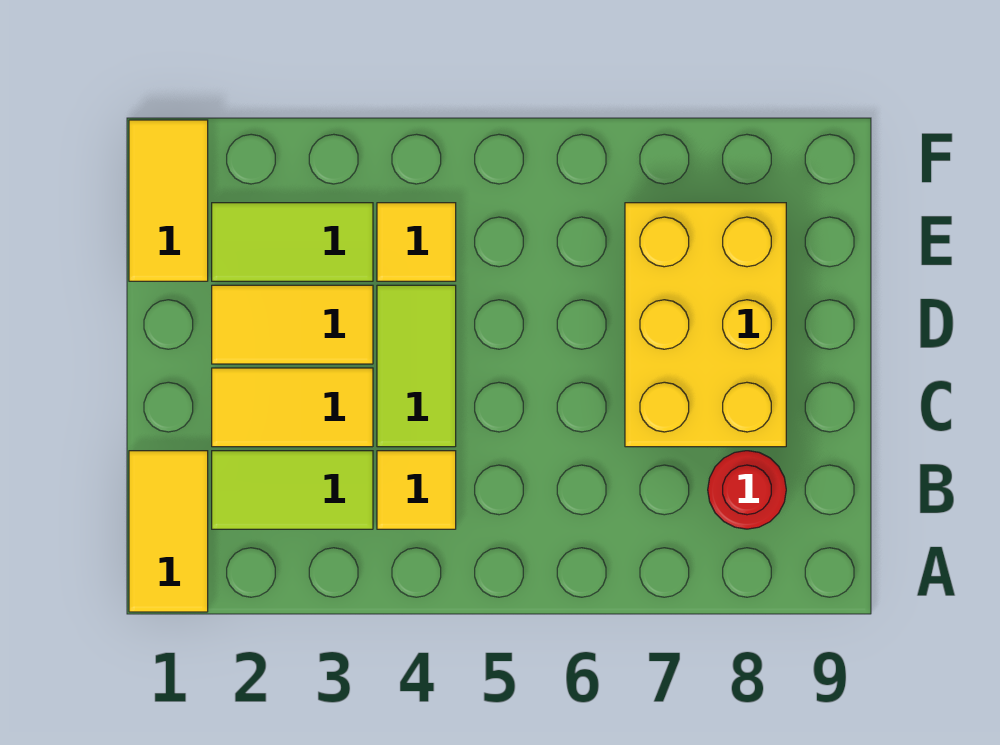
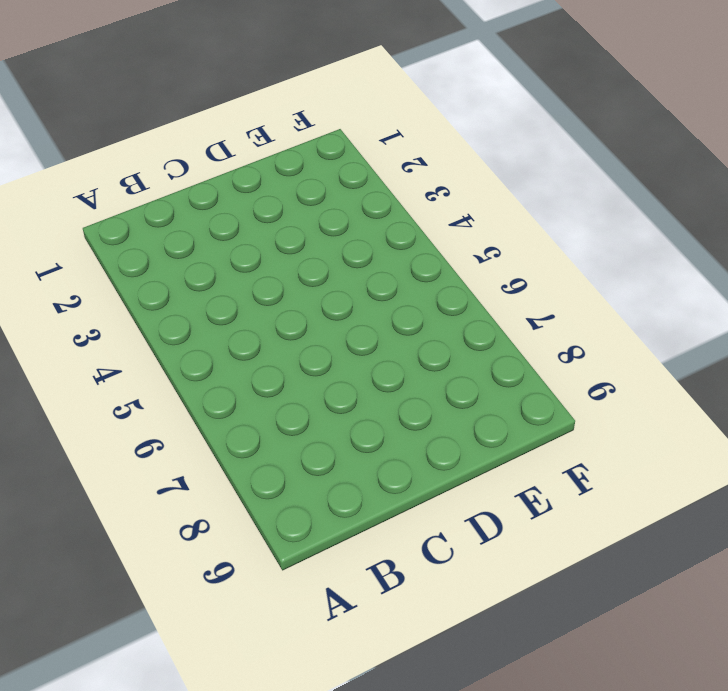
none -> yellow 1x2 tile [129,451,208,612]
none -> lime 1x2 tile [212,451,373,529]

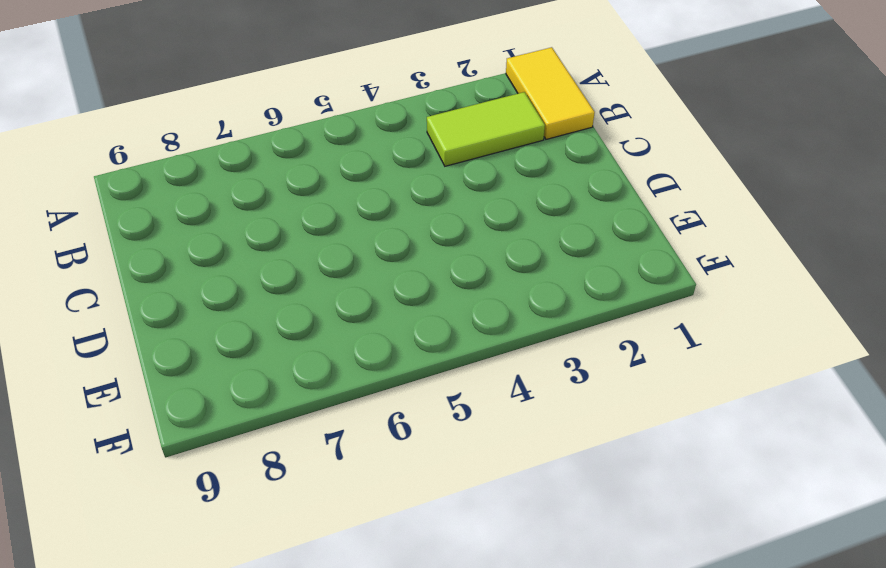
none -> yellow 1x1 tile [377,451,456,529]
none -> red 1x1 round brick [708,451,786,529]

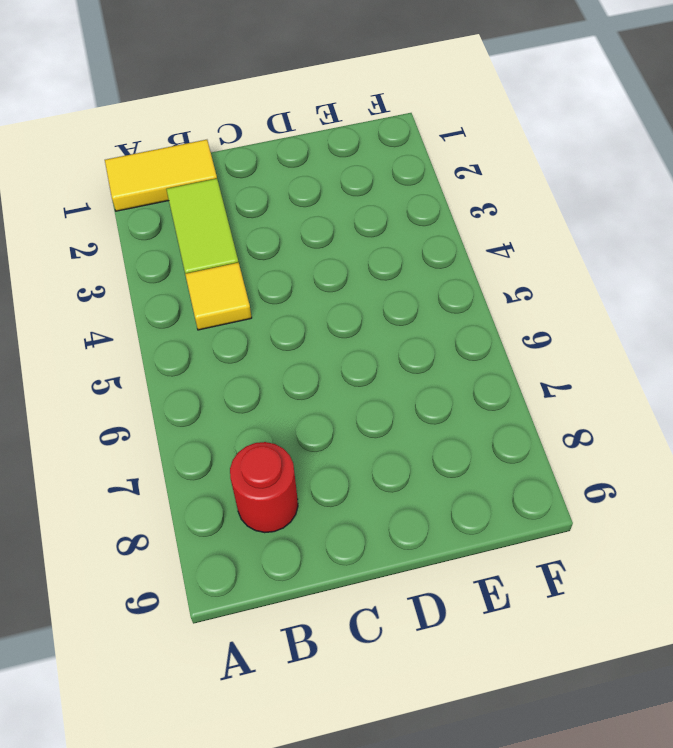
none -> yellow 1x2 tile [212,368,373,447]
none -> lime 1x2 tile [377,285,456,447]

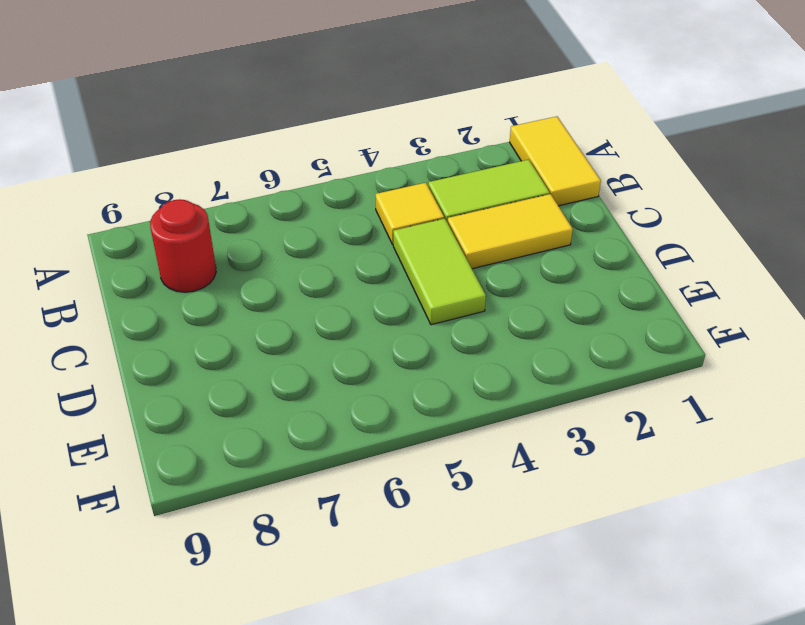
none -> yellow 2x3 brick [625,203,786,447]
none -> yellow 1x2 tile [212,285,373,364]

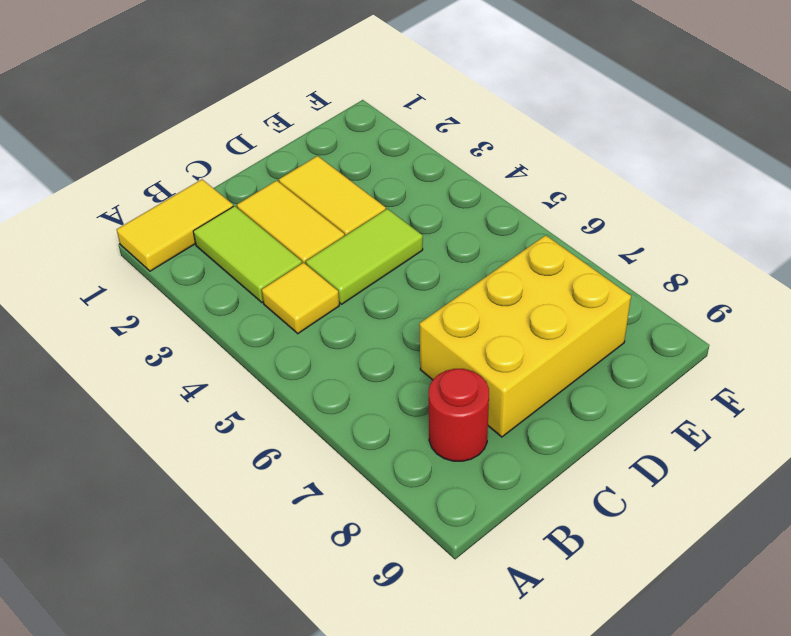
none -> yellow 1x2 tile [129,120,208,281]
none -> lime 1x2 tile [212,203,373,281]

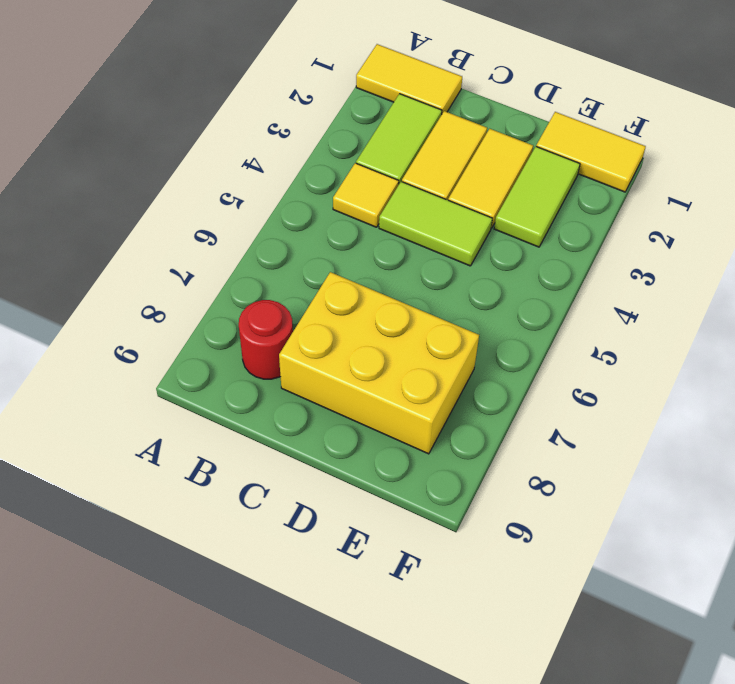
none -> yellow 1x1 tile [377,203,456,281]

